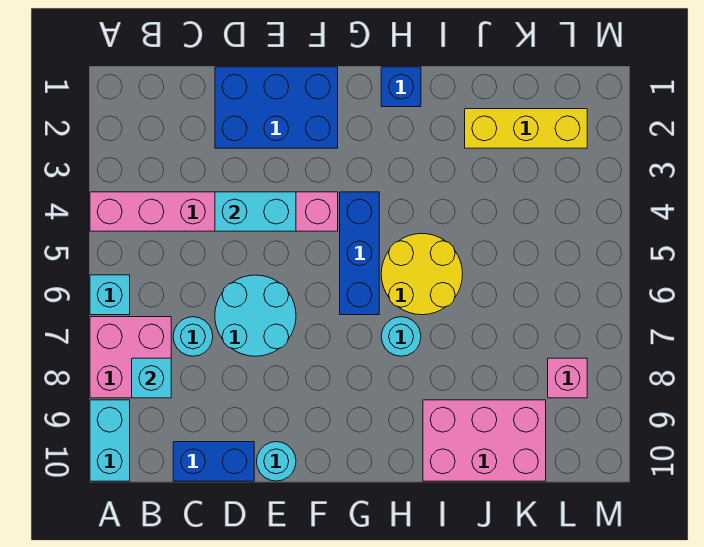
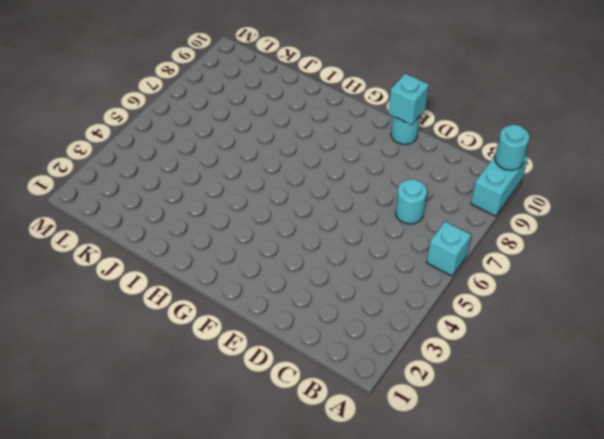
cyan 1x1 round brick [495,125,529,170] -> cyan 1x1 round brick moved to [381,317,421,356]
cyan 1x1 brick [388,74,429,125] -> cyan 1x1 brick moved to [132,358,171,398]
none -> pink 1x6 brick [90,192,338,231]
none -> pink 2x2 brick [90,317,171,398]
none -> blue 1x2 brick [173,442,254,481]

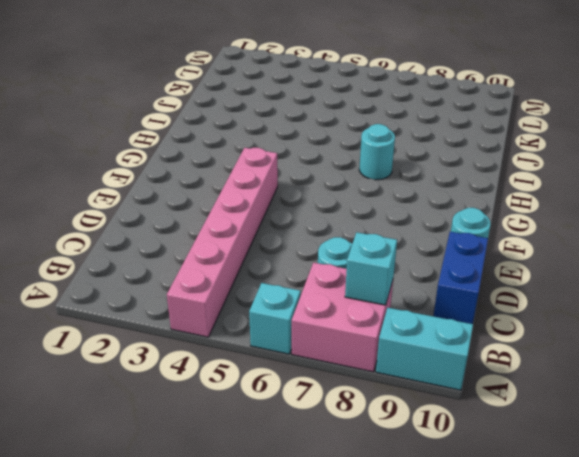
none -> blue 2x3 brick [215,67,338,148]
none -> cyan 2x2 round brick [215,275,296,356]
none -> blue 1x3 brick [340,192,379,315]

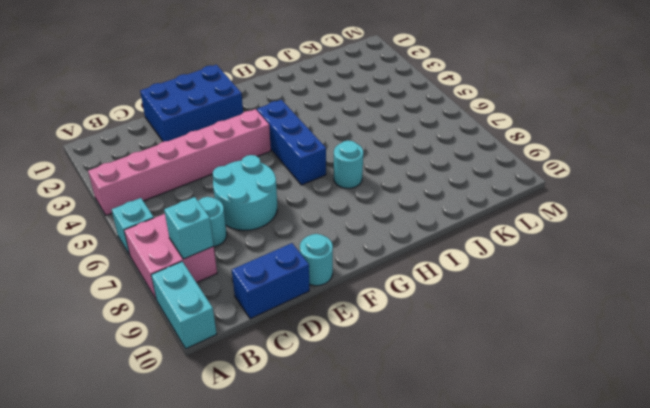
none -> blue 1x1 brick [381,67,421,107]
none -> yellow 2x2 round brick [381,234,463,315]
none -> pink 2x3 brick [423,400,546,481]

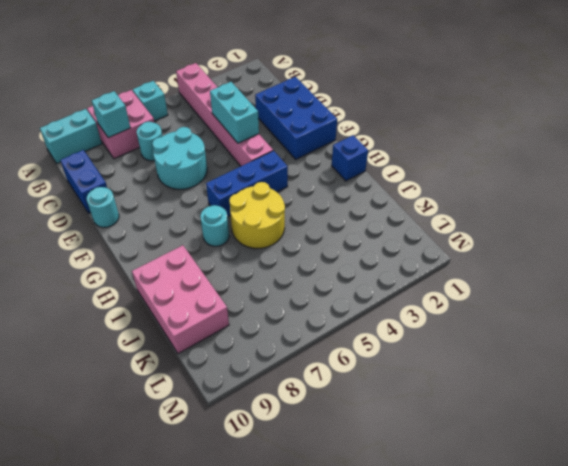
none -> yellow 1x3 brick [465,109,587,148]
none -> pink 1x1 brick [548,358,587,398]

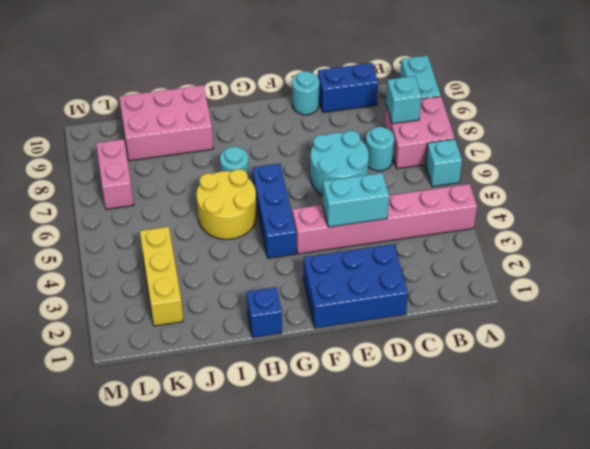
yellow 1x3 brick [140,227,183,326] -> yellow 1x3 brick turned to [465,109,587,148]
pink 1x2 brick [96,139,134,209] -> pink 1x1 brick [548,358,587,398]

